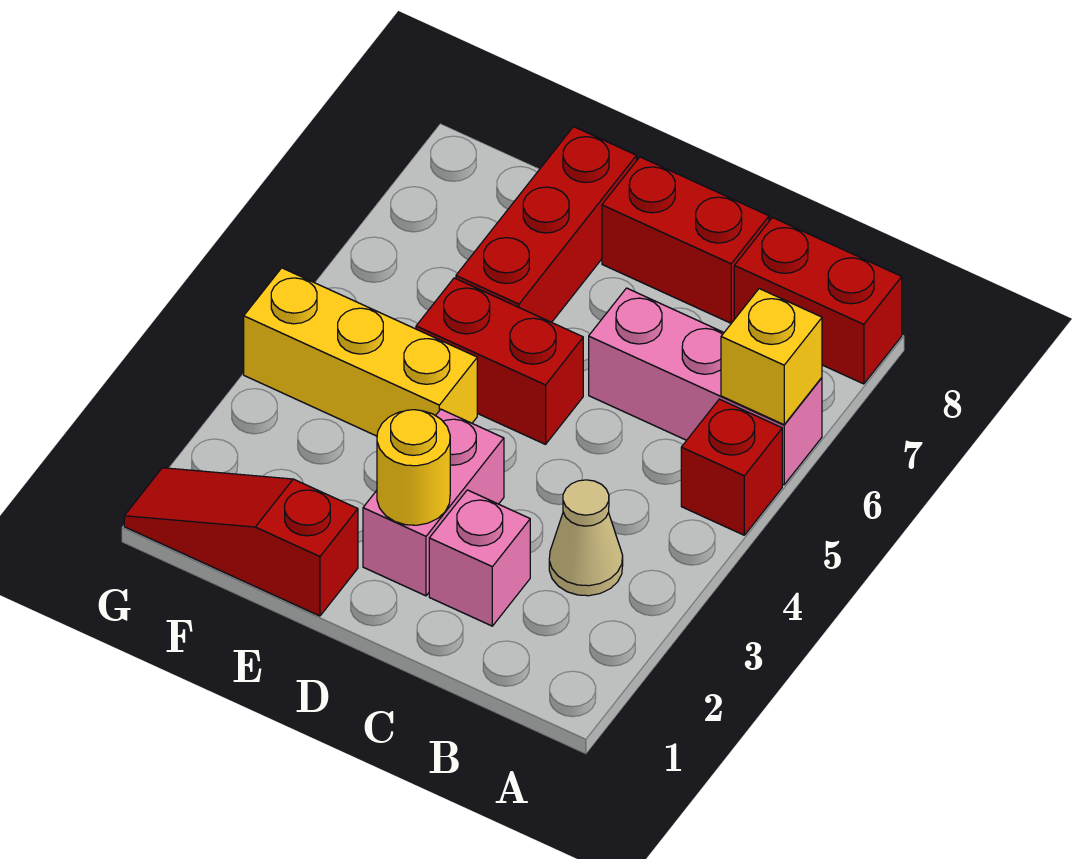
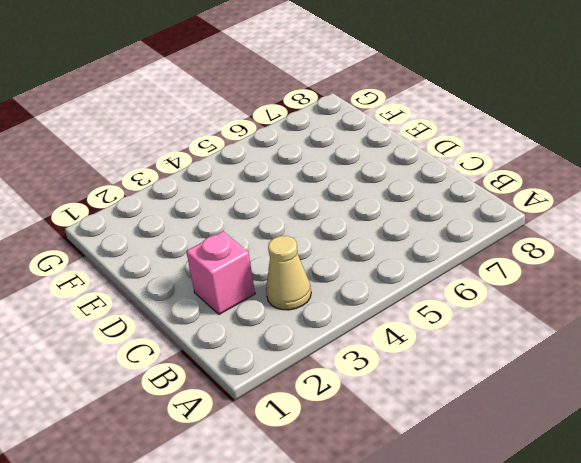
none -> red 1x1 brick [681,399,782,535]
none -> pink 1x3 brick [589,288,822,485]
none -> red 1x2 brick [734,218,902,384]

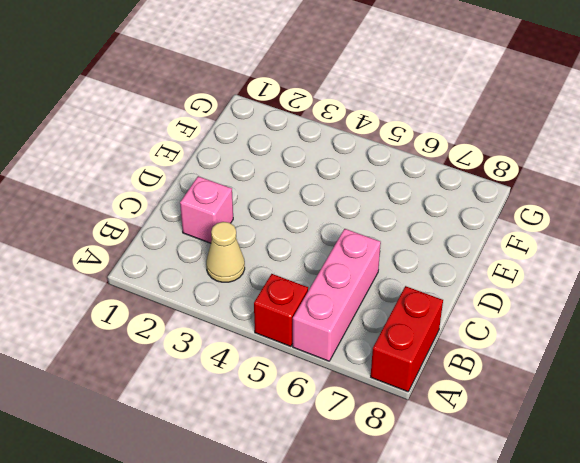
none -> red 1x2 brick [602,157,769,323]
none -> pink 1x2 brick [363,409,504,596]
none -> red 1x2 brick [416,278,583,444]

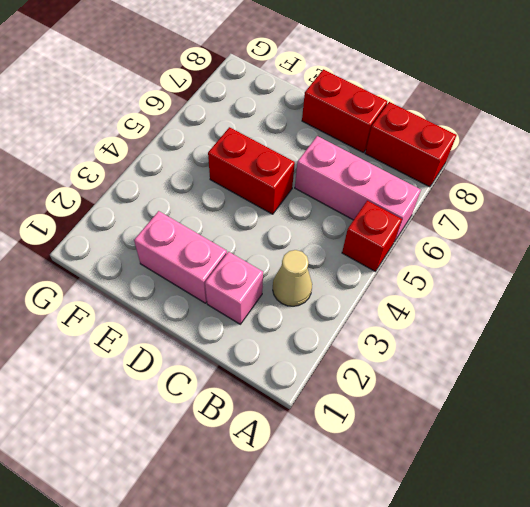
pink 1x2 brick [134,211,227,303] -> pink 1x2 brick turned to [363,409,504,596]
none -> red 1x3 slope [124,468,358,616]
none -> yellow 1x3 brick [244,268,477,436]
none -> red 1x3 brick [456,127,637,322]

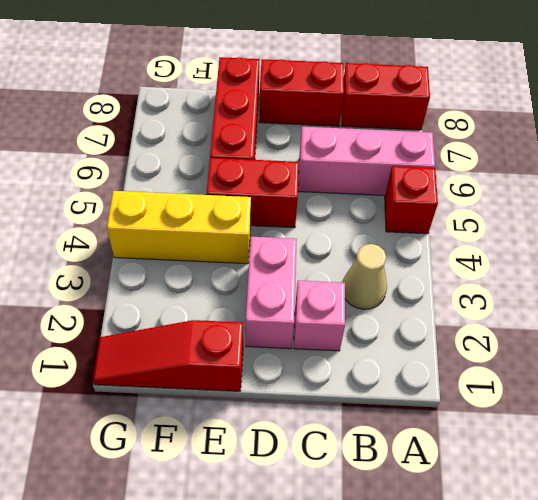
none -> yellow 1x1 brick [721,289,822,425]
none -> yellow 1x1 round brick [377,410,450,525]

